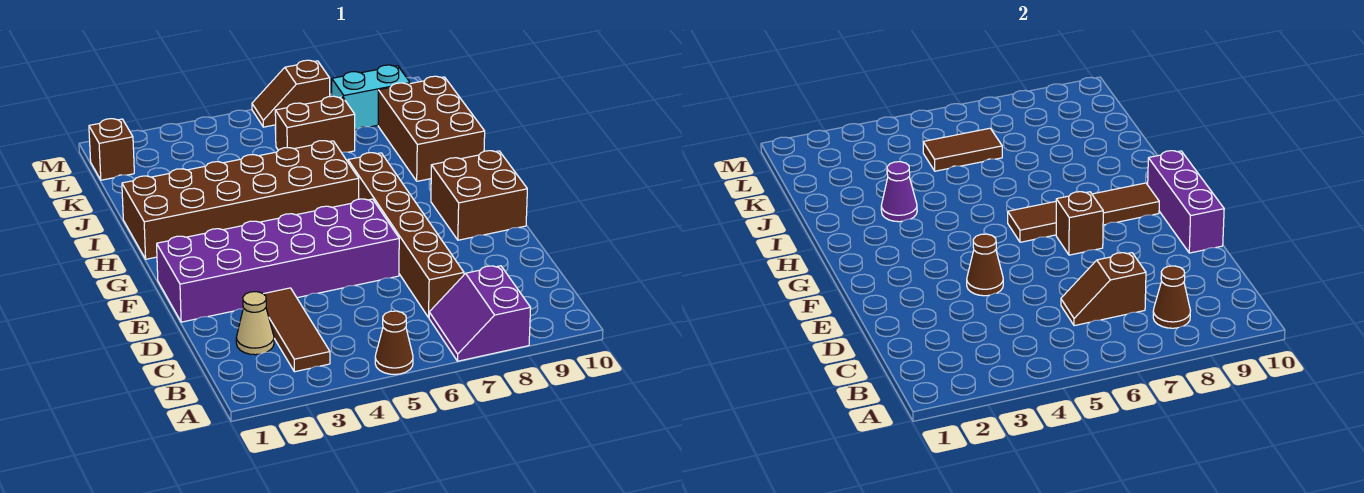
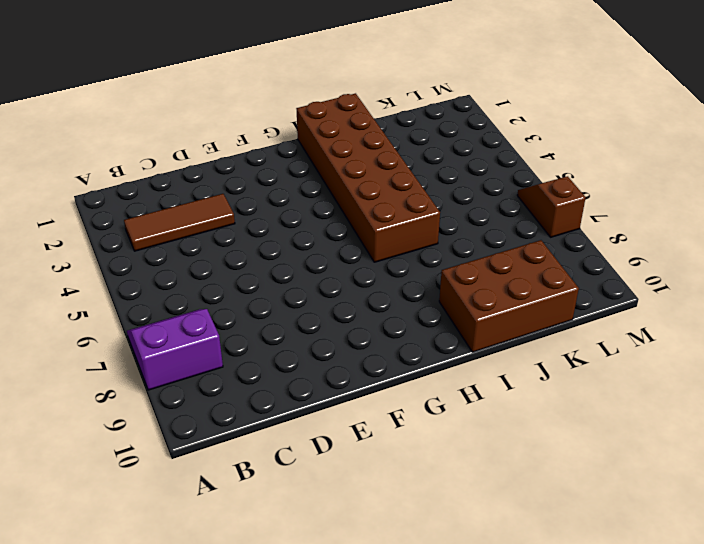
none -> brown 1x1 cone [375,311,413,374]
none -> tan 1x1 cone [236,292,274,355]
none -> brown 1x6 brick [348,153,464,317]

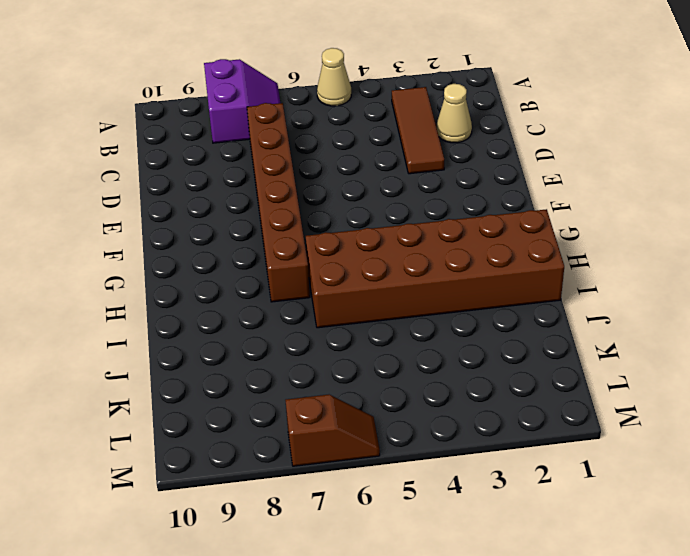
tan 1x1 cone [317,48,351,106] -> brown 1x1 cone [375,311,413,374]
none -> purple 2x6 brick [157,199,399,322]
none -> brown 2x2 brick [431,151,527,240]
none -> brown 2x3 brick [378,76,485,181]

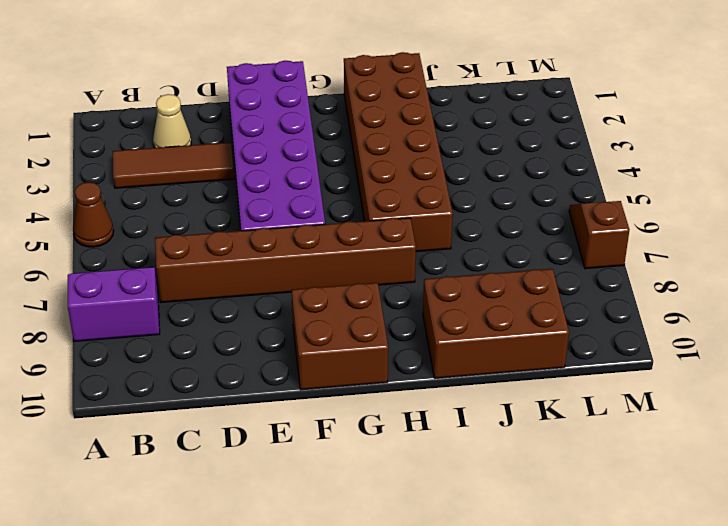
none -> brown 1x2 brick [275,96,355,152]
none -> brown 1x1 brick [89,119,134,180]
none -> cyan 1x2 brick [332,65,410,130]

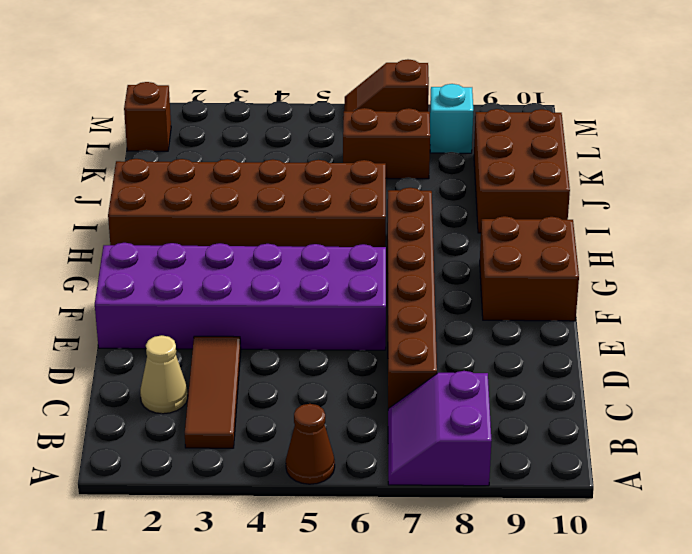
cyan 1x1 brick [430,84,473,153] -> cyan 1x2 brick [332,65,410,130]
none -> brown 1x1 cone [1153,266,1190,328]
none -> brown 1x2 slope [1061,253,1146,326]
none -> brown 1x1 cone [967,234,1003,296]

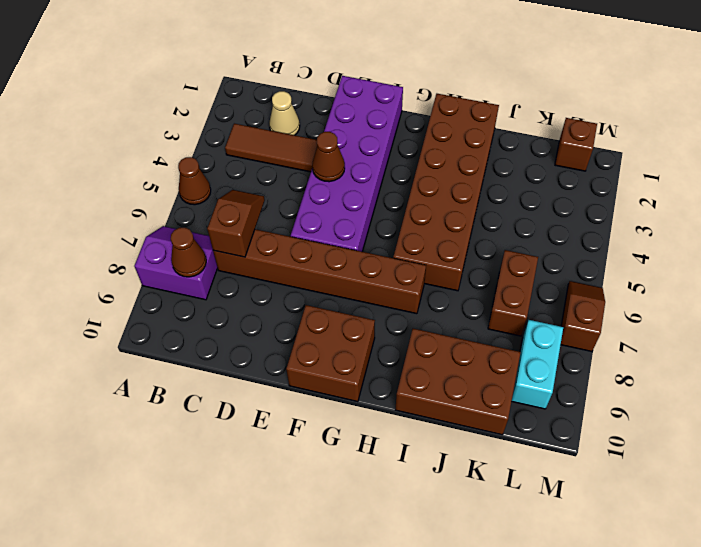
none -> purple 1x3 brick [1148,151,1224,253]
none -> brown 1x1 brick [1056,192,1103,255]
none -> brown 1x4 tile [1008,183,1159,242]

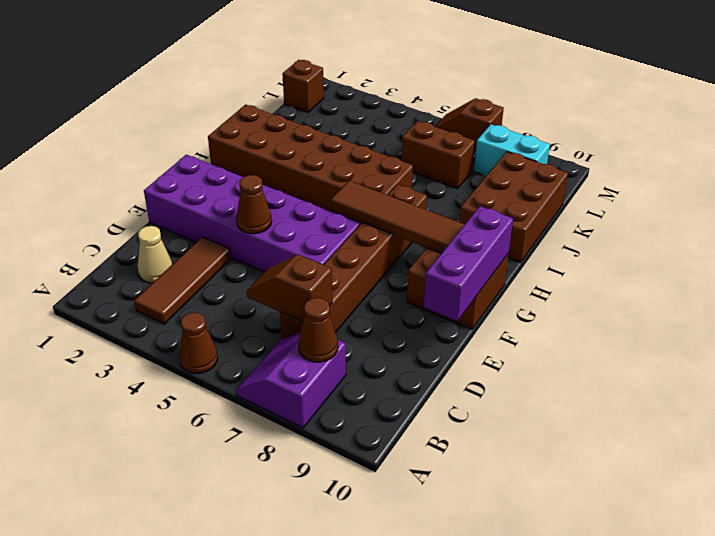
none -> brown 1x1 brick [1056,192,1103,255]
none -> purple 1x1 cone [881,162,917,222]
none -> brown 1x2 tile [923,128,1002,171]

